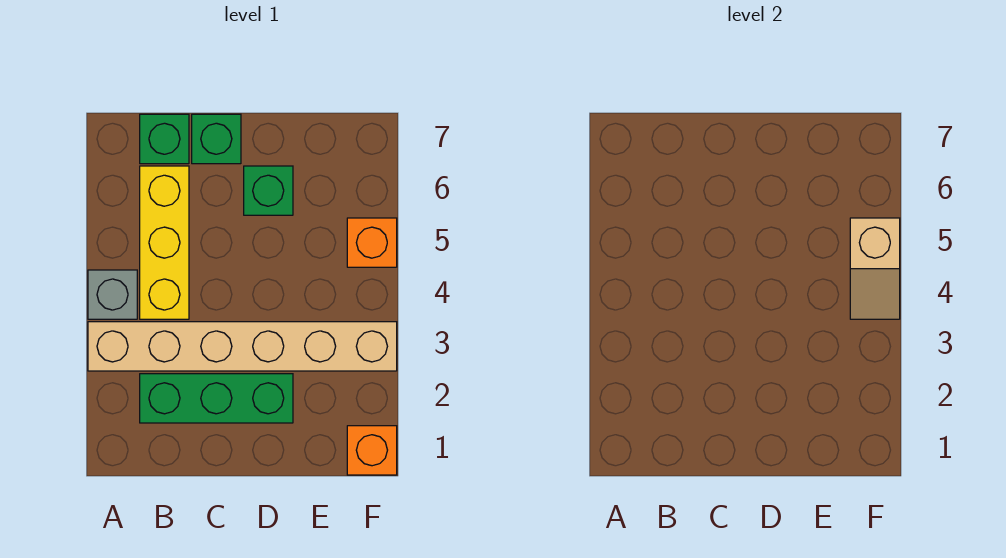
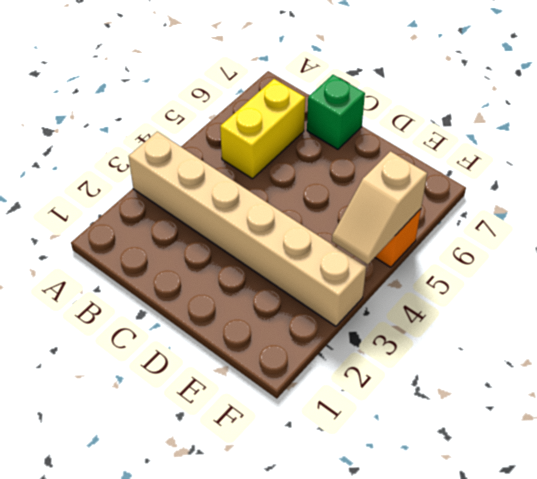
yellow 1x2 brick [220,79,305,179] -> yellow 1x3 brick [140,166,189,319]
none -> grey 1x1 brick [88,270,137,319]
none -> green 1x3 brick [140,374,293,423]

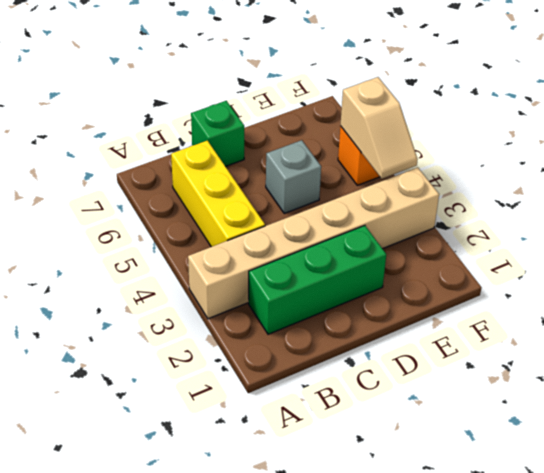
grey 1x1 brick [266,140,321,213] -> grey 1x1 brick moved to [88,270,137,319]
none -> green 1x1 brick [140,114,189,164]
none -> green 1x1 brick [244,166,293,215]

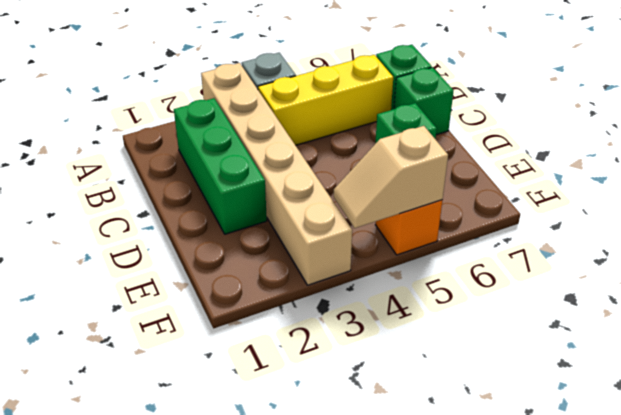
none -> orange 1x1 brick [347,426,397,475]

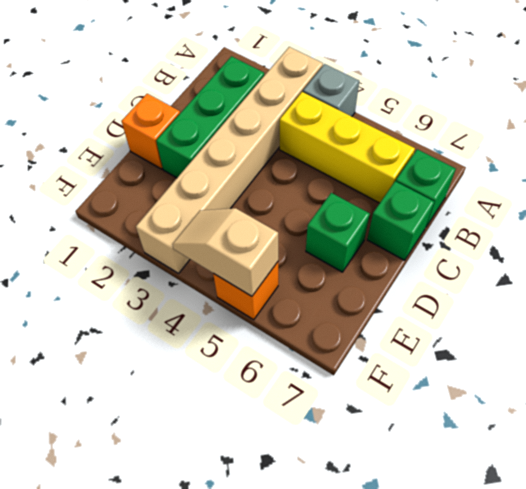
orange 1x1 brick [121,94,180,169] -> orange 1x1 brick moved to [347,426,397,475]

